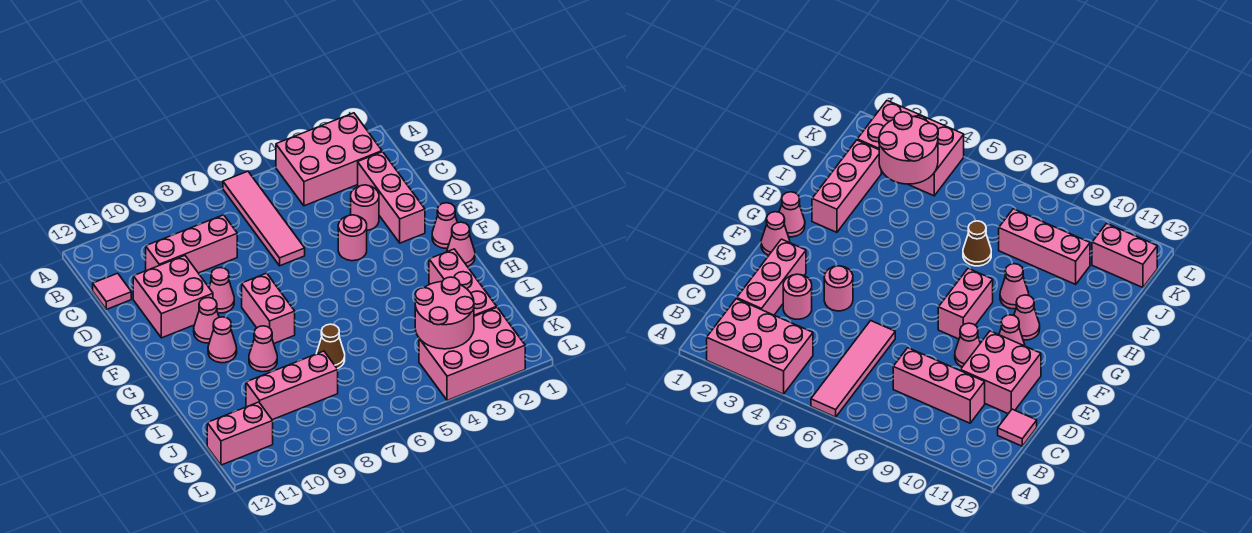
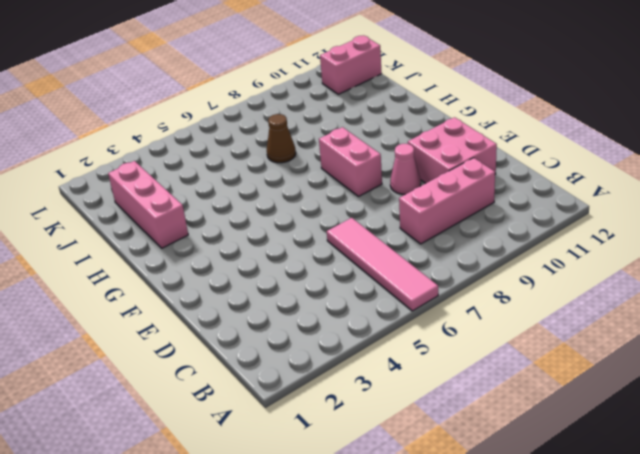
none -> pink 2x3 brick [276,113,382,206]
none -> pink 1x3 brick [358,152,425,243]
none -> pink 1x1 tile [93,273,131,309]

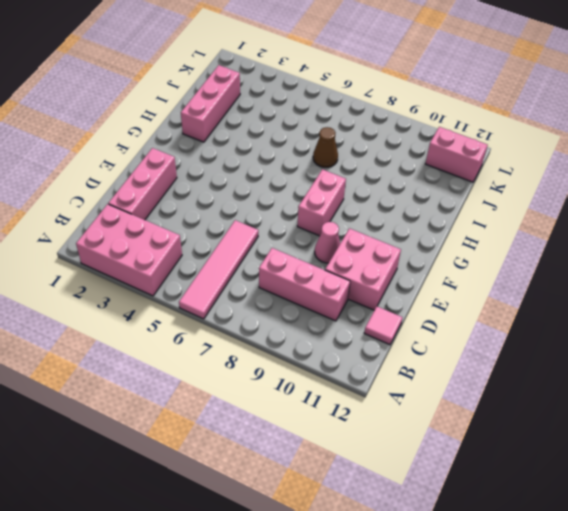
none -> pink 1x1 round brick [351,185,379,230]
none -> pink 1x1 round brick [338,215,367,261]
none -> pink 1x1 cone [432,203,457,248]

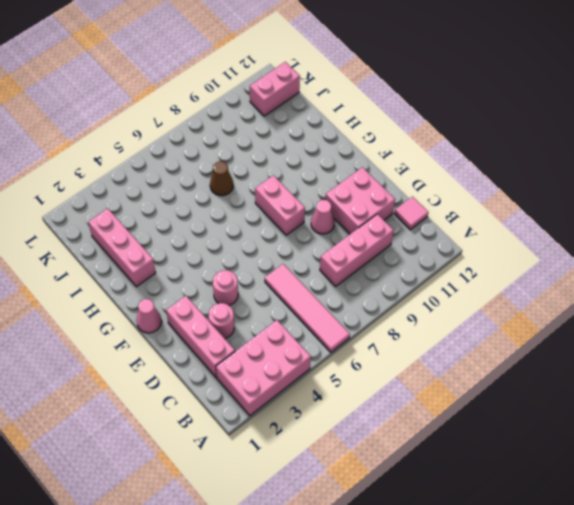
none -> pink 1x1 cone [194,298,219,343]
none -> pink 1x1 cone [447,222,475,267]
none -> pink 1x1 cone [208,317,237,363]

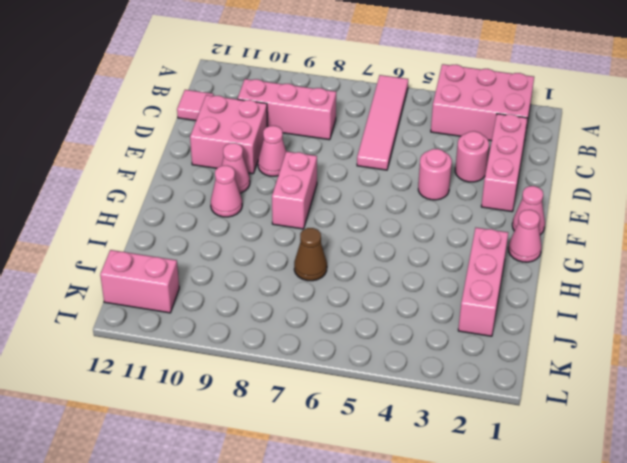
none -> pink 1x1 cone [249,326,277,372]
none -> pink 1x3 brick [246,351,338,420]
none -> pink 2x3 brick [419,307,525,400]

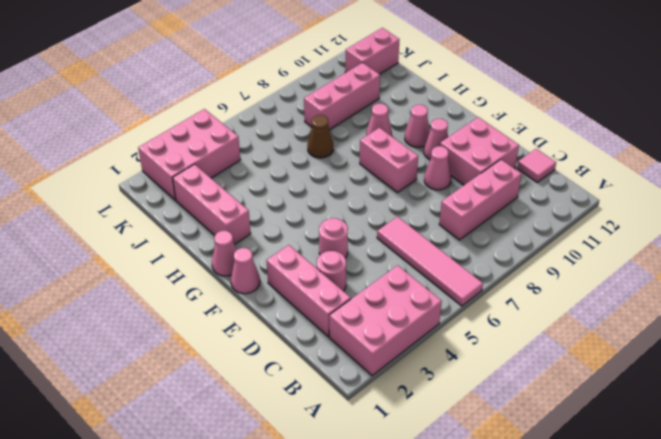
none -> pink 2x2 round brick [415,277,474,349]

